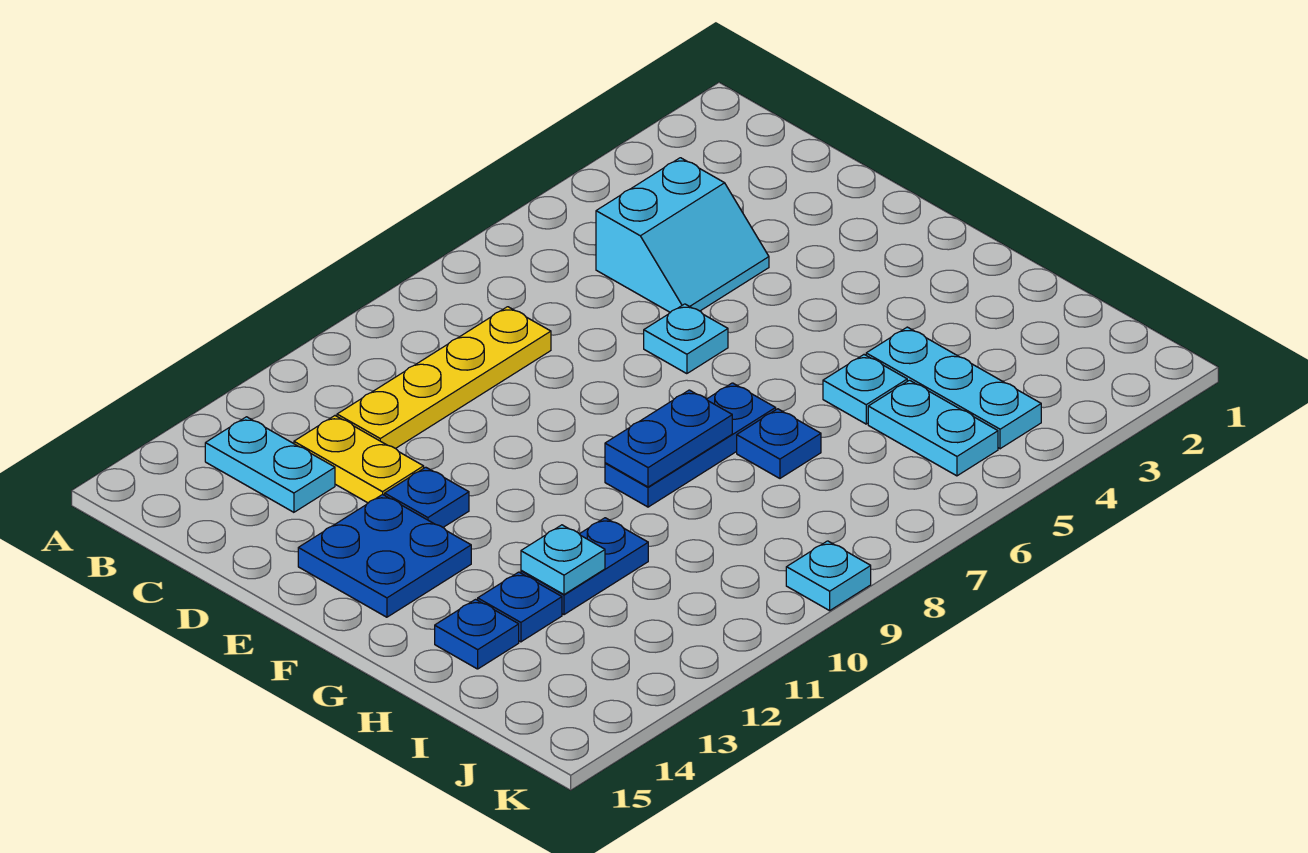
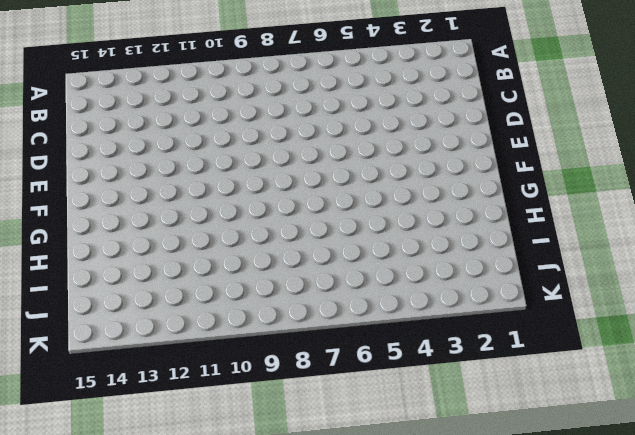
none -> cyan 1x2 plate [205,417,335,512]
none -> cyan 2x2 slope [596,158,769,312]
none -> yellow 1x4 plate [337,307,551,449]

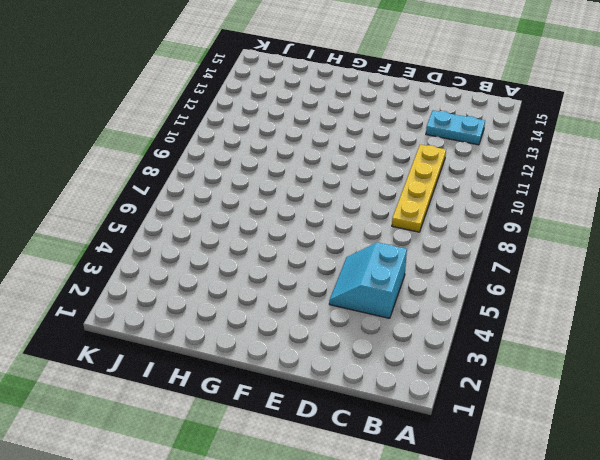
none -> yellow 1x2 plate [294,416,424,503]
none -> cyan 1x1 plate [644,304,728,374]
none -> blue 1x1 plate [385,467,469,527]

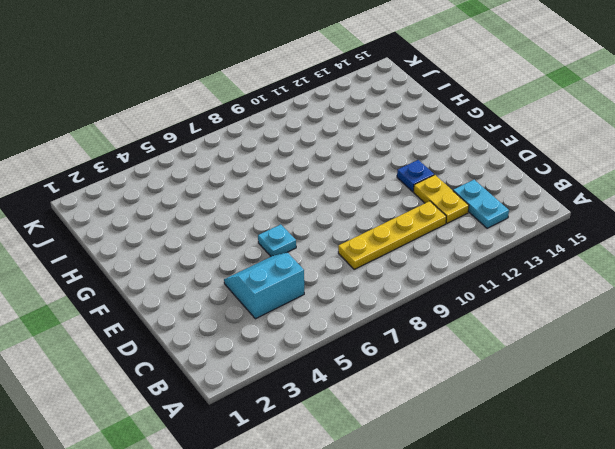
none -> blue 2x2 plate [298,494,471,617]
none -> blue 1x3 plate [605,383,776,507]
none -> cyan 1x3 plate [866,327,1041,449]

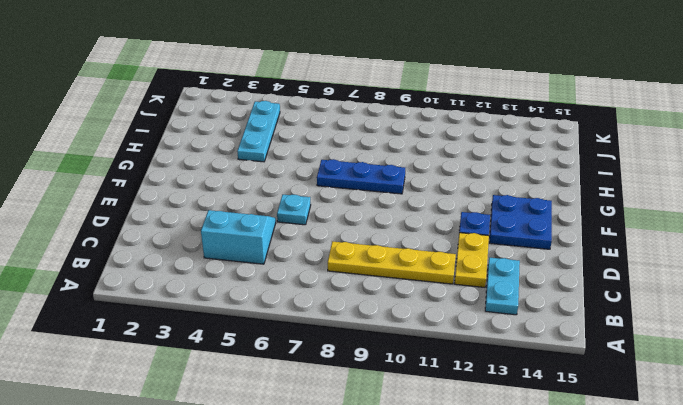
none -> cyan 1x1 plate [823,355,907,424]
none -> blue 1x1 plate [737,409,821,478]
none -> blue 1x2 plate [521,518,648,615]

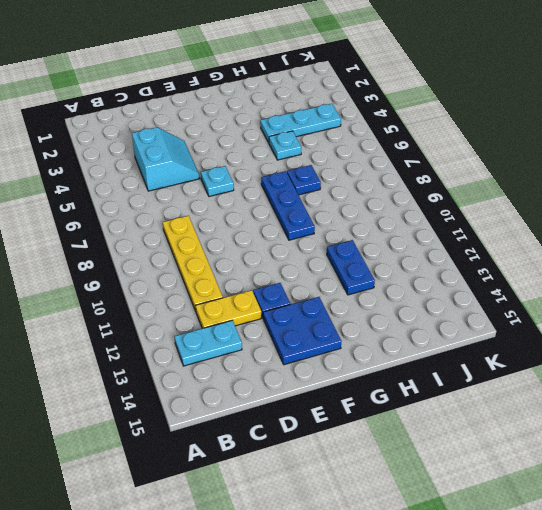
none -> blue 1x1 plate [478,572,562,642]
none -> blue 1x1 plate [435,599,519,669]
none -> cyan 1x2 plate [868,380,998,476]

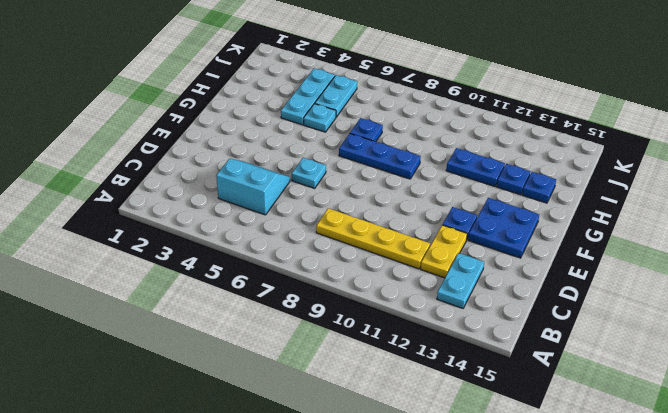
none -> cyan 1x1 plate [786,541,871,611]
none -> blue 1x2 plate [605,390,732,487]
none -> cyan 1x1 plate [521,525,605,594]

